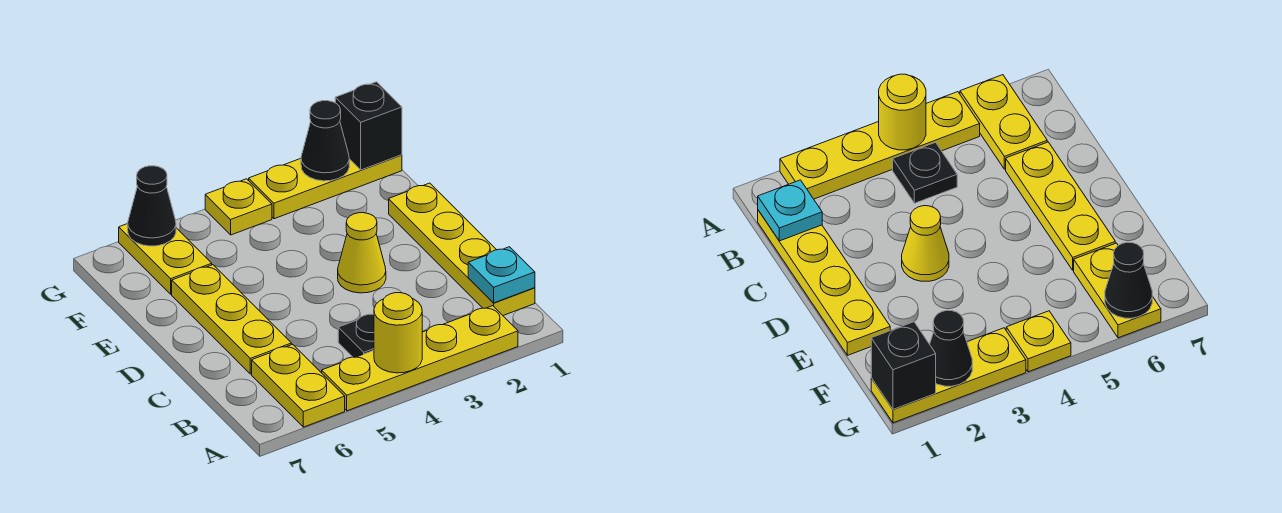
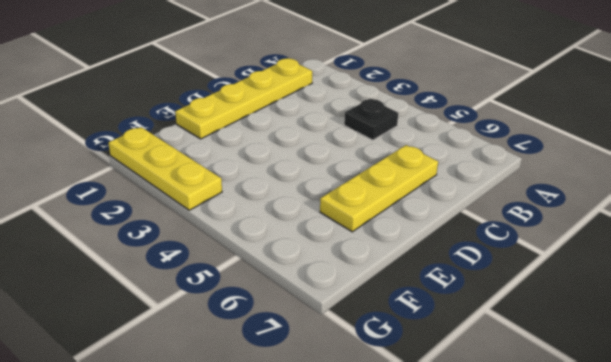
none -> yellow 1x4 plate [322,306,518,411]
none -> yellow 1x2 plate [252,344,345,427]
none -> yellow 1x1 cone [338,213,386,293]

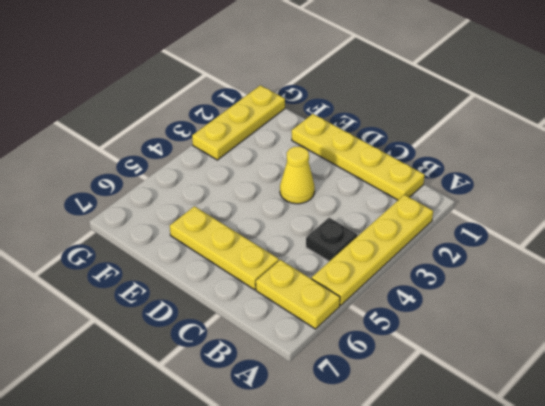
none -> yellow 1x2 plate [119,224,212,294]
none -> yellow 1x1 plate [205,179,272,235]
none -> yellow 1x1 round brick [374,293,422,373]

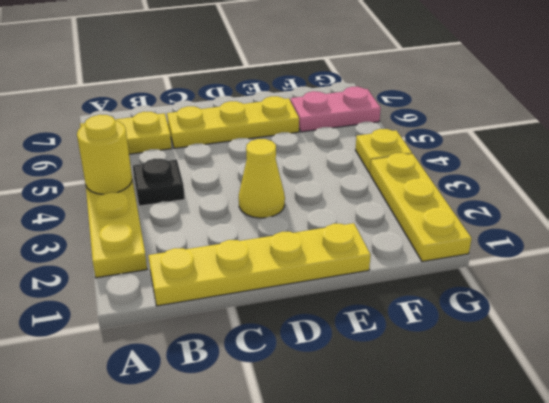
pink 1x2 plate [291,87,381,132] -> yellow 1x2 plate [119,224,212,294]
none -> cyan 1x1 plate [468,247,535,303]
none -> black 1x1 brick [335,82,402,170]
none -> black 1x1 cone [301,101,349,181]

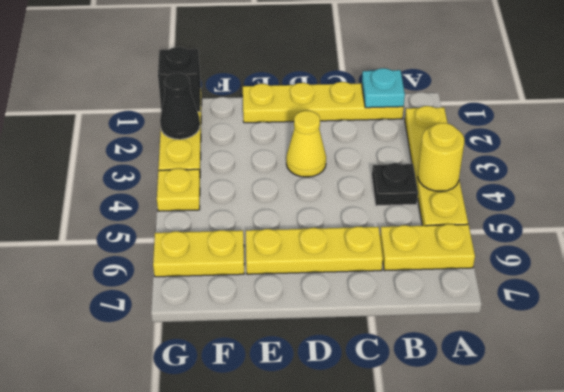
none -> black 1x1 cone [128,166,176,246]

